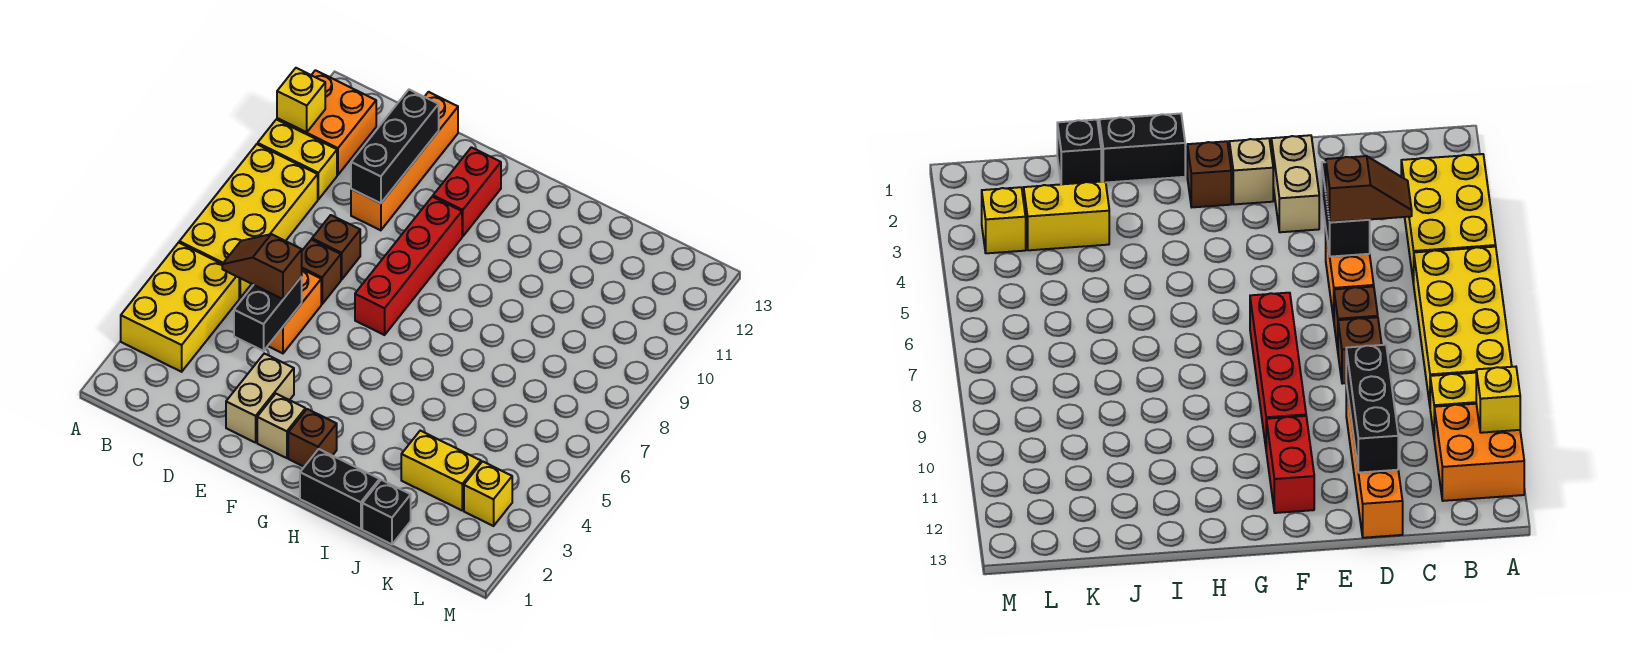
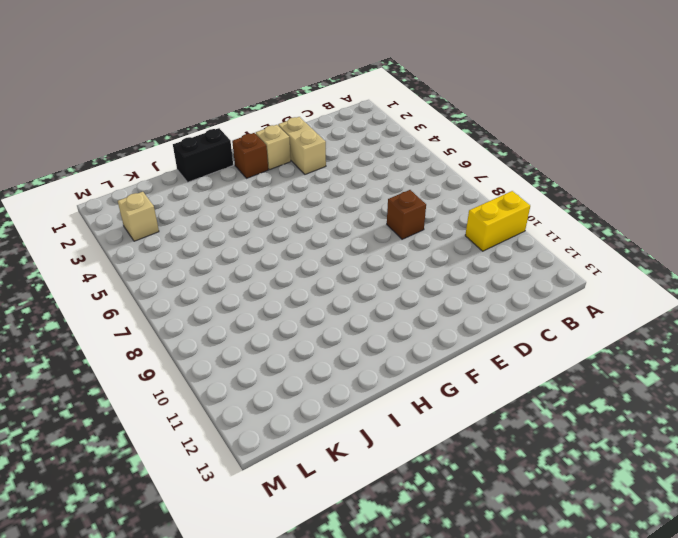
tan 1x1 brick [118,192,159,241] -> yellow 1x1 brick [464,461,512,526]
none -> yellow 2x3 brick [121,243,239,372]
none -> yellow 2x4 brick [179,144,318,298]
none -> orange 2x2 brick [277,70,376,175]

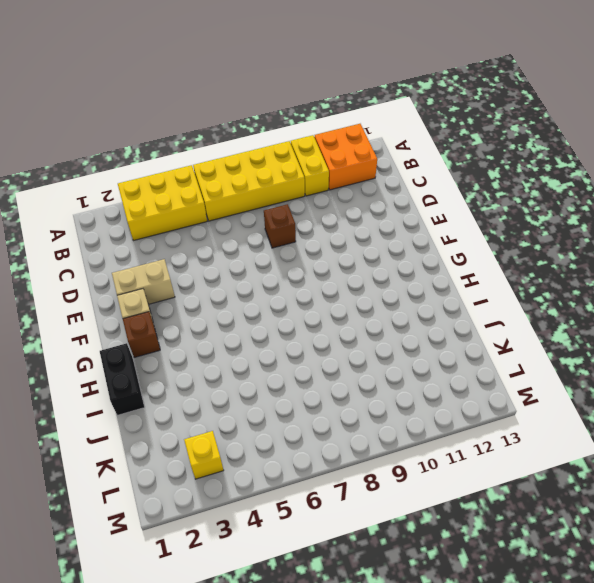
none -> orange 1x2 brick [268,269,321,353]
none -> brown 1x1 brick [302,240,341,304]
none -> orange 1x4 brick [351,92,458,230]

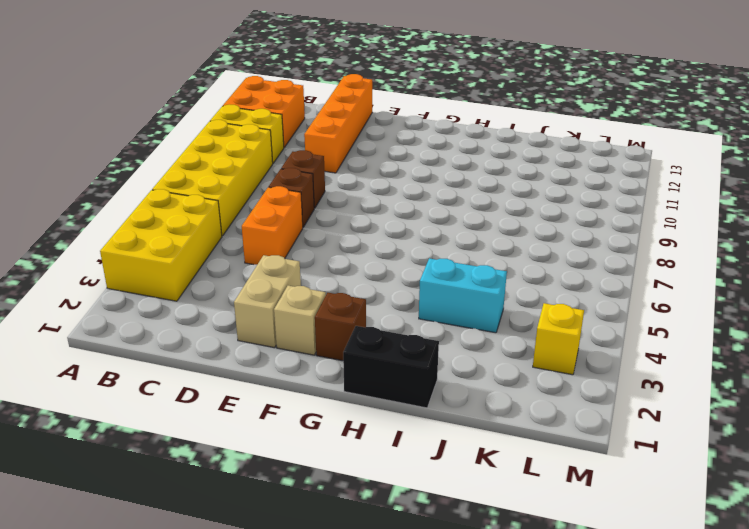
cyan 1x2 brick [419,258,507,333] -> none
none -> red 1x4 brick [355,197,462,335]
none -> red 1x2 brick [433,147,501,237]
none -> black 1x1 brick [362,480,411,544]

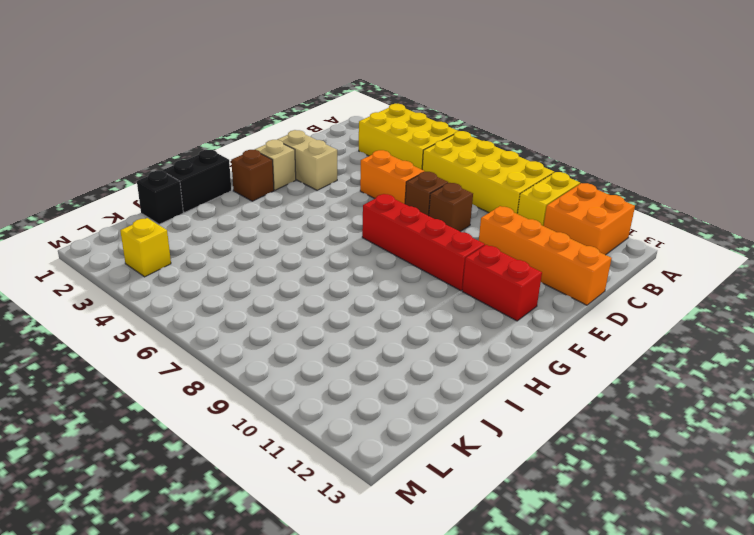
none -> yellow 1x2 brick [401,431,481,510]
none -> yellow 1x1 brick [277,68,325,132]
none -> black 1x2 brick [234,277,302,351]

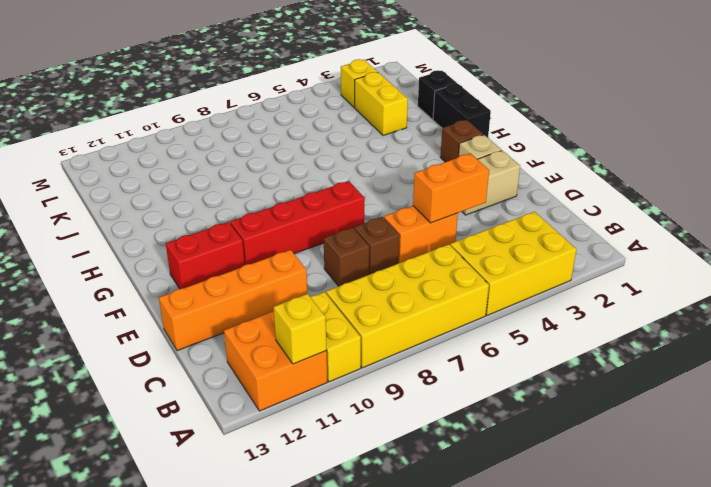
orange 1x2 brick [413,154,489,223] -> black 1x2 brick [234,277,302,351]
none -> black 1x3 brick [351,90,439,203]
none -> brown 1x2 slope [222,234,302,299]

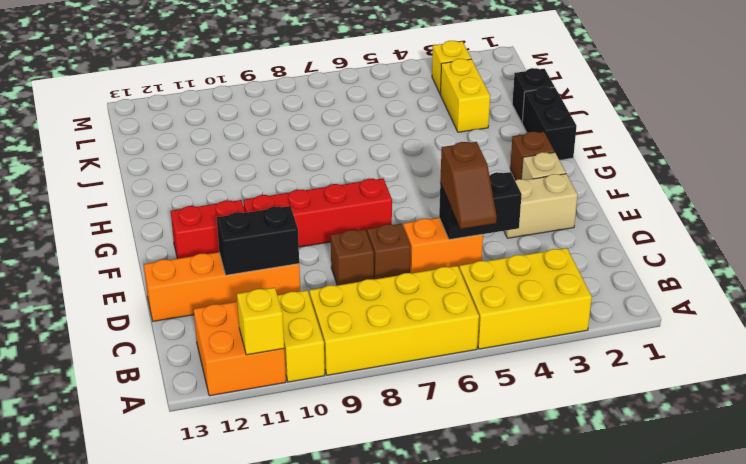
black 1x2 brick [217,206,299,275] -> black 1x3 brick [351,90,439,203]

